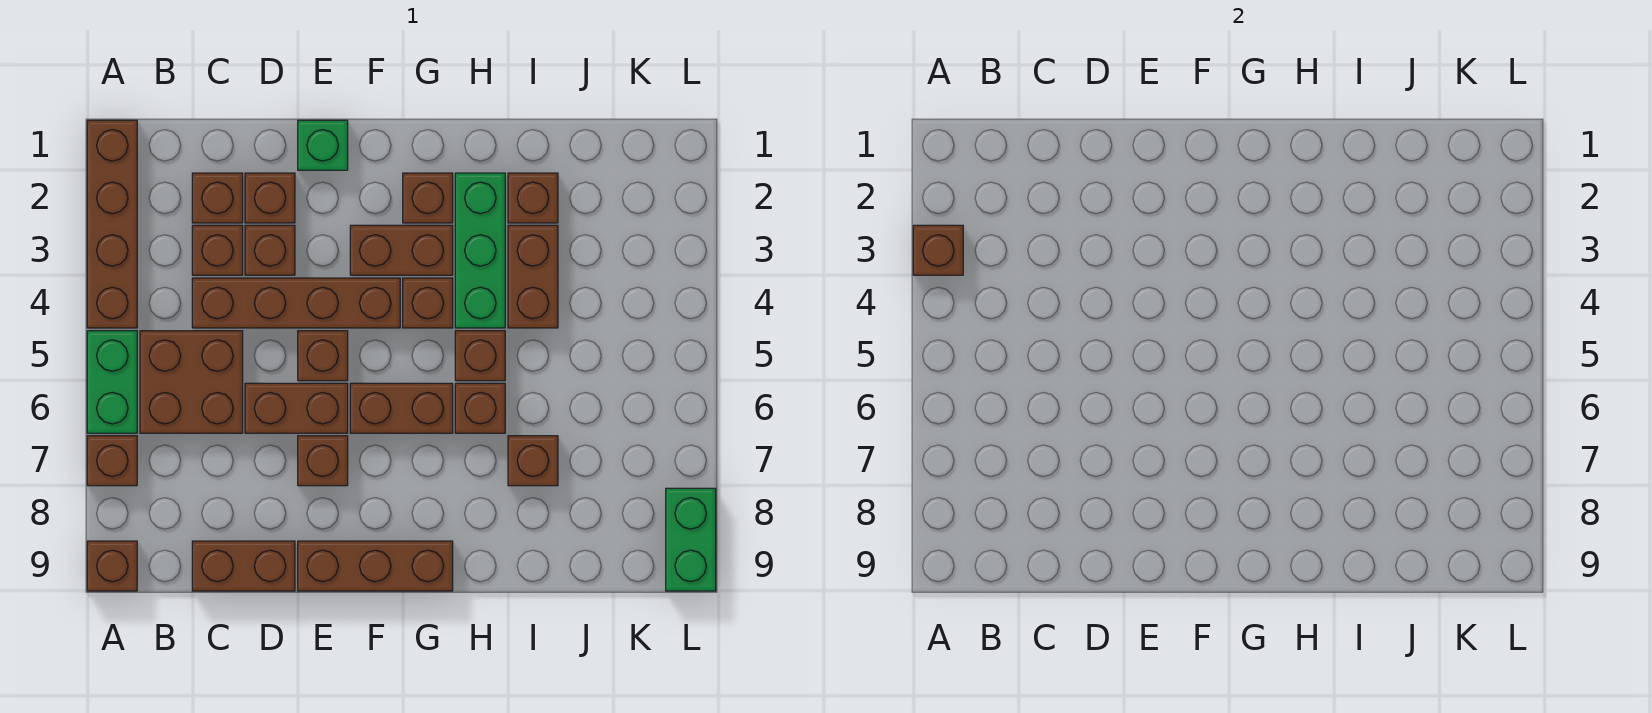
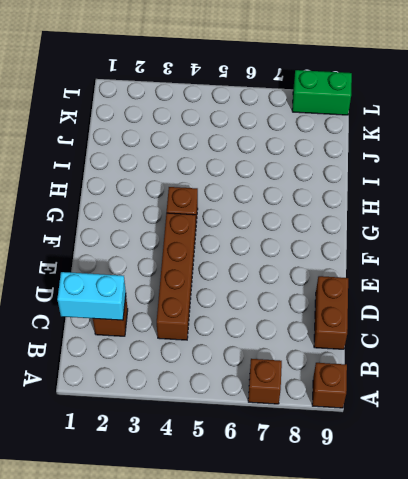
cyan 1x2 brick [57,272,126,320] -> none
none -> brown 1x4 brick [87,120,137,328]
none -> green 1x2 brick [87,331,137,433]
none -> brown 2x2 brick [140,331,243,433]

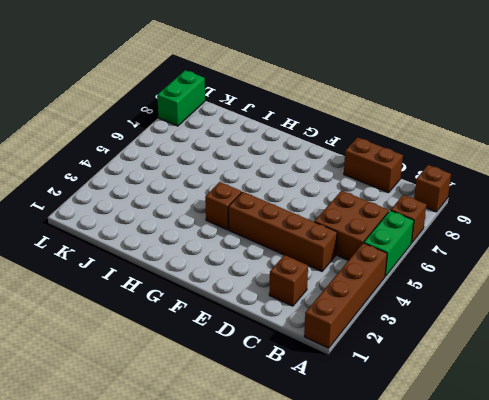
none -> brown 1x1 brick [192,225,243,275]
none -> brown 1x1 brick [245,173,295,223]
none -> brown 1x1 brick [245,225,295,275]

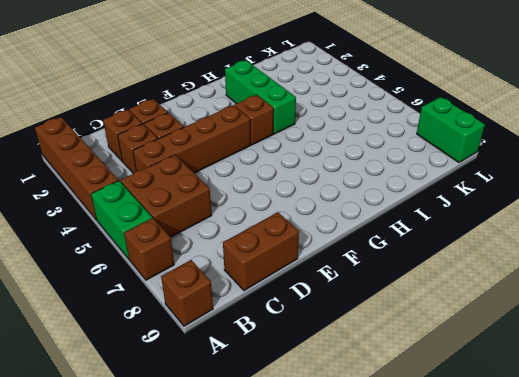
none -> brown 1x2 brick [245,383,348,433]
none -> green 1x1 brick [298,120,348,170]
none -> brown 1x1 brick [298,331,348,381]

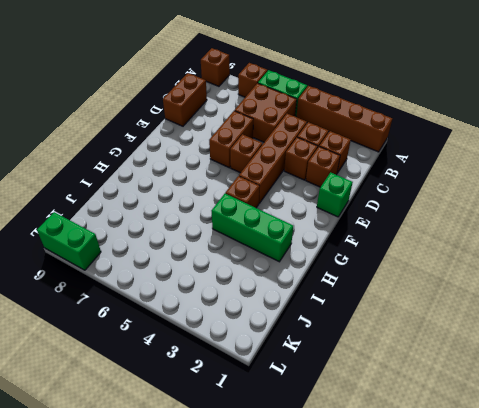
none -> brown 1x1 brick [298,436,348,486]
none -> brown 1x3 brick [298,541,453,591]
none -> brown 1x2 brick [350,225,453,275]

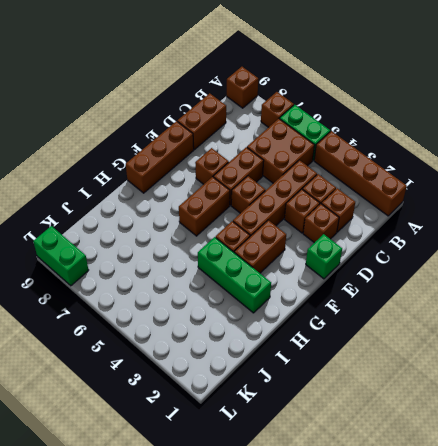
none -> brown 1x1 brick [403,173,453,223]
none -> brown 1x1 brick [455,331,505,381]
none -> brown 1x1 brick [455,383,505,433]

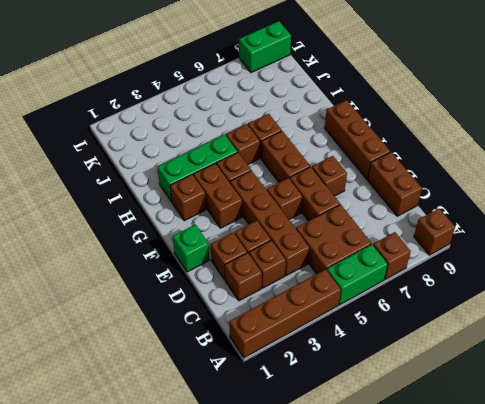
none -> brown 1x1 brick [508,173,558,223]
none -> brown 1x2 brick [508,225,558,328]
none -> brown 1x1 brick [508,436,558,486]

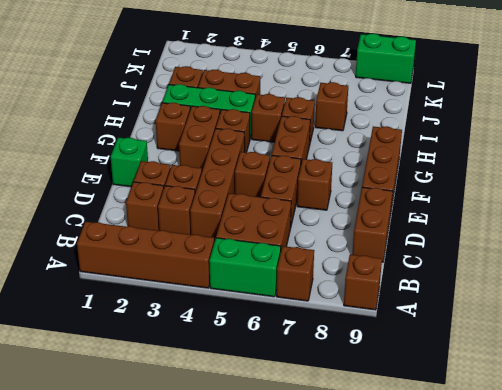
none -> brown 1x1 brick [913,225,963,275]

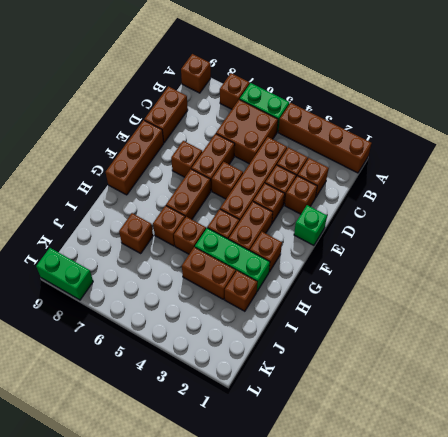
brown 1x1 brick [253,183,285,223] -> brown 1x1 brick moved to [913,225,963,275]

